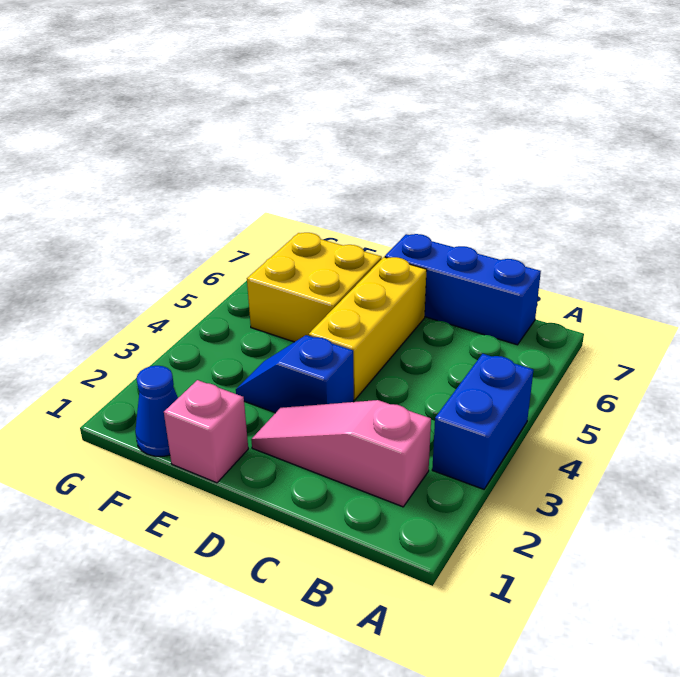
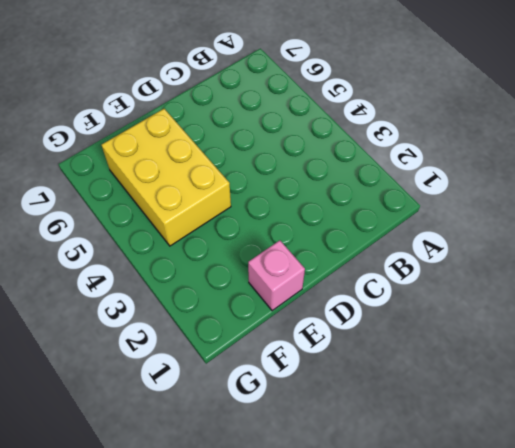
yellow 2x3 brick [102,109,231,246] -> yellow 2x2 brick [247,233,382,342]
none -> blue 1x2 brick [432,354,533,489]
none -> pink 1x3 slope [251,400,431,507]

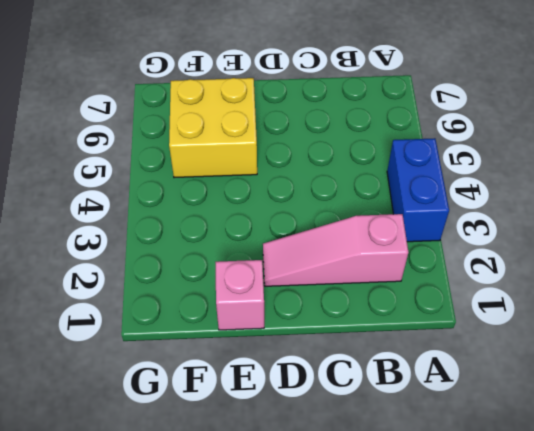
none -> blue 1x3 brick [385,234,541,345]
none -> blue 1x2 slope [236,335,354,413]

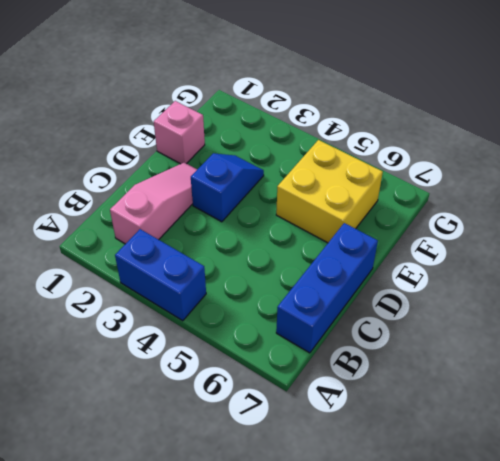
none -> yellow 1x3 brick [309,257,427,400]
none -> blue 1x1 cone [135,366,178,456]

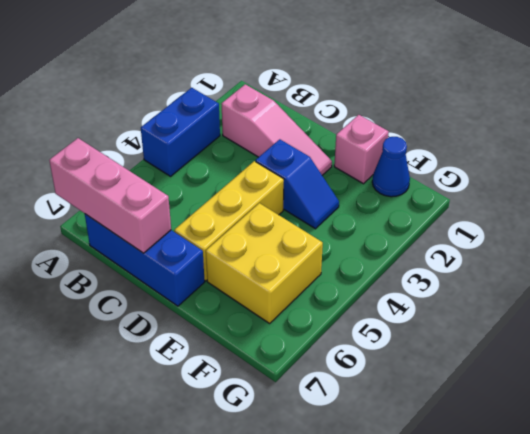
pink 1x3 brick [49,138,171,253] -> none

